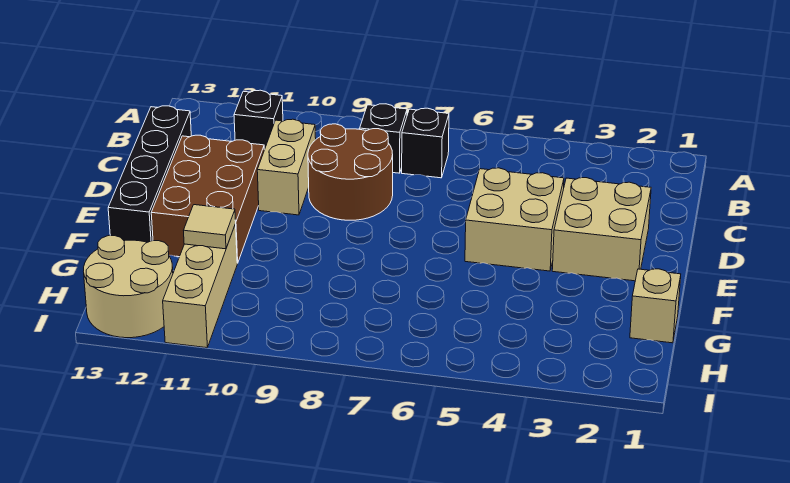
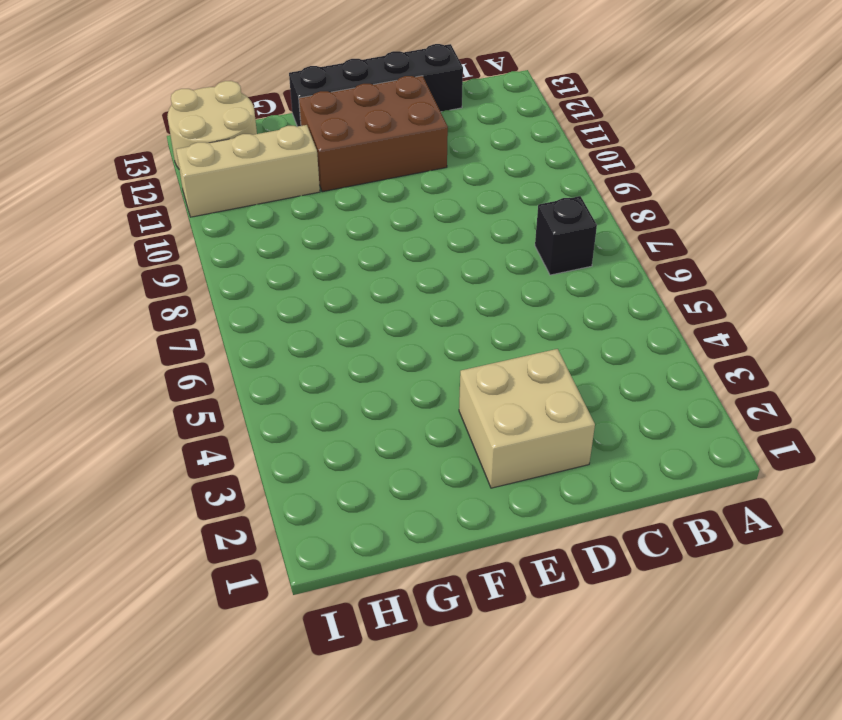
none -> black 1x1 brick [360,104,407,173]
none -> black 1x1 brick [234,90,283,150]
none -> brown 2x2 round brick [308,124,393,220]

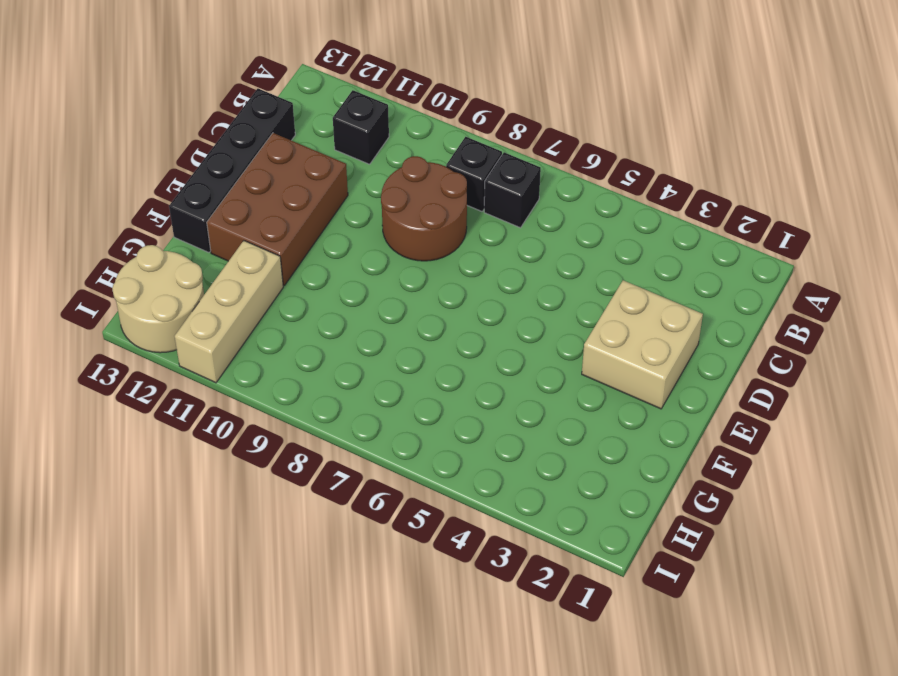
none -> tan 1x2 brick [257,119,316,215]
none -> tan 2x2 brick [465,168,564,271]
none -> tan 1x1 brick [630,269,681,343]

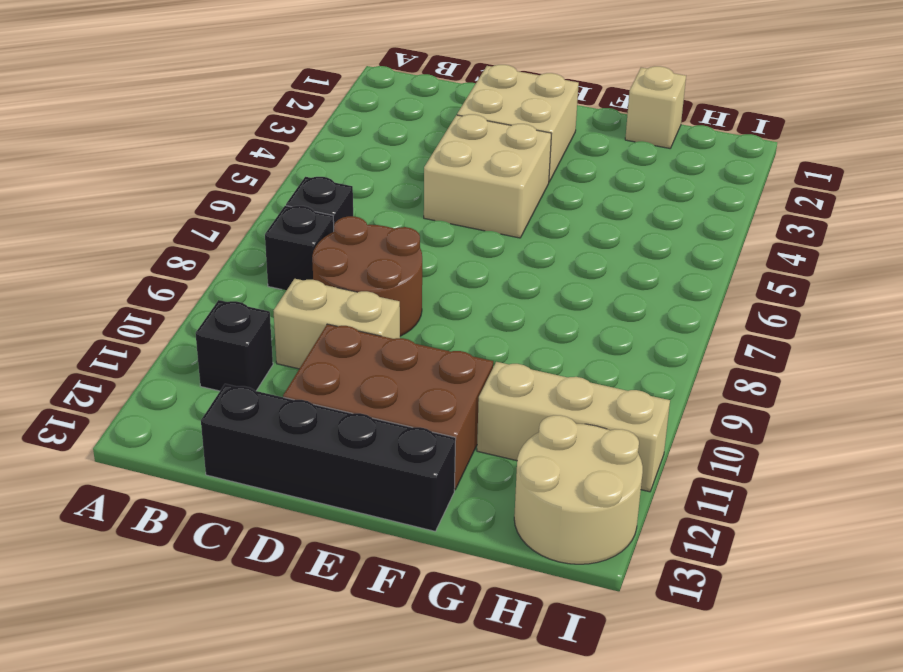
none -> tan 1x1 tile [183,205,236,249]

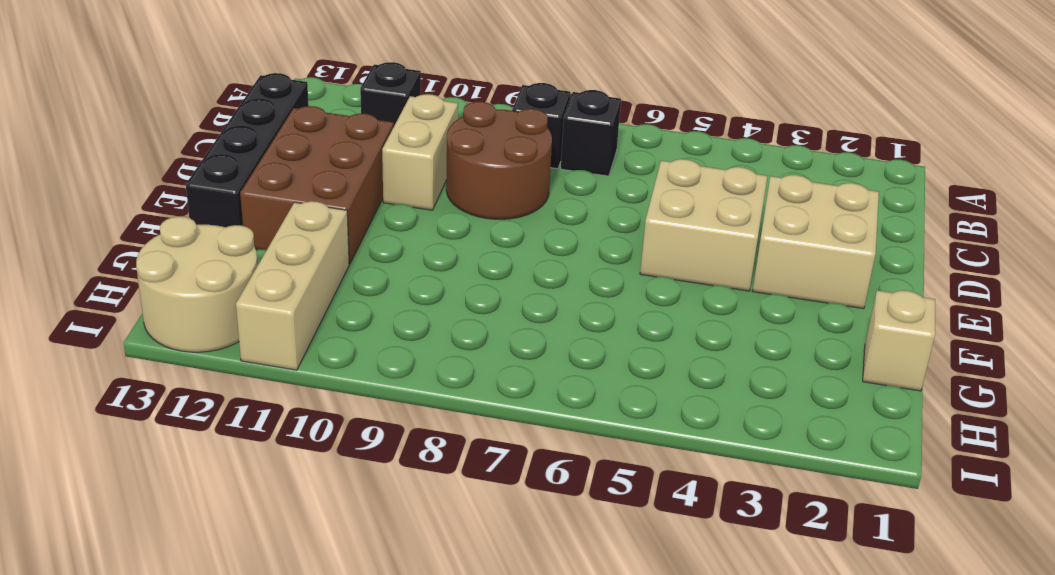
none -> tan 1x1 tile [183,205,236,249]

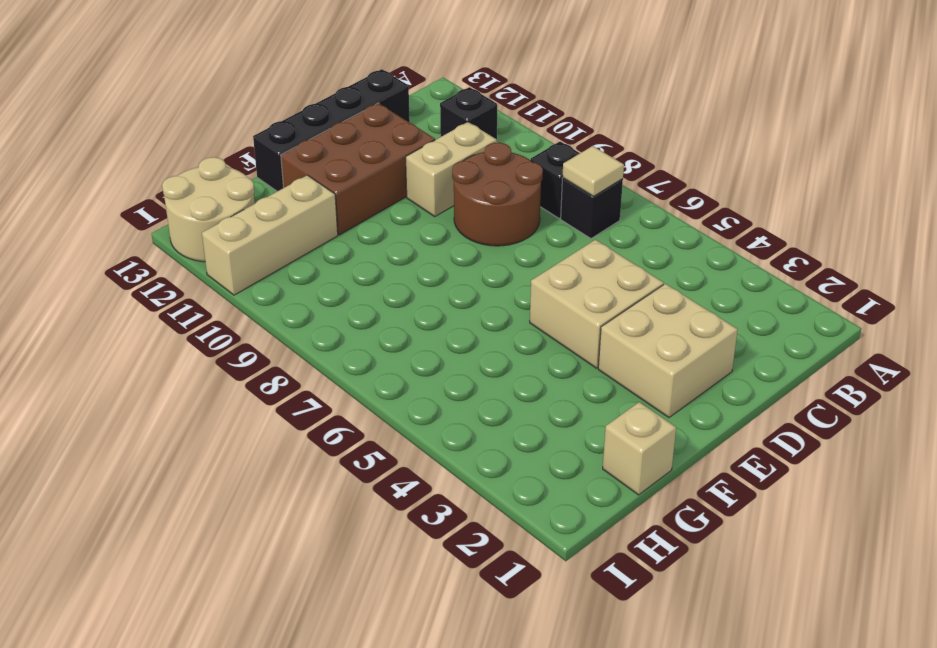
tan 1x1 tile [563,146,624,196] -> tan 1x1 tile moved to [183,205,236,249]

